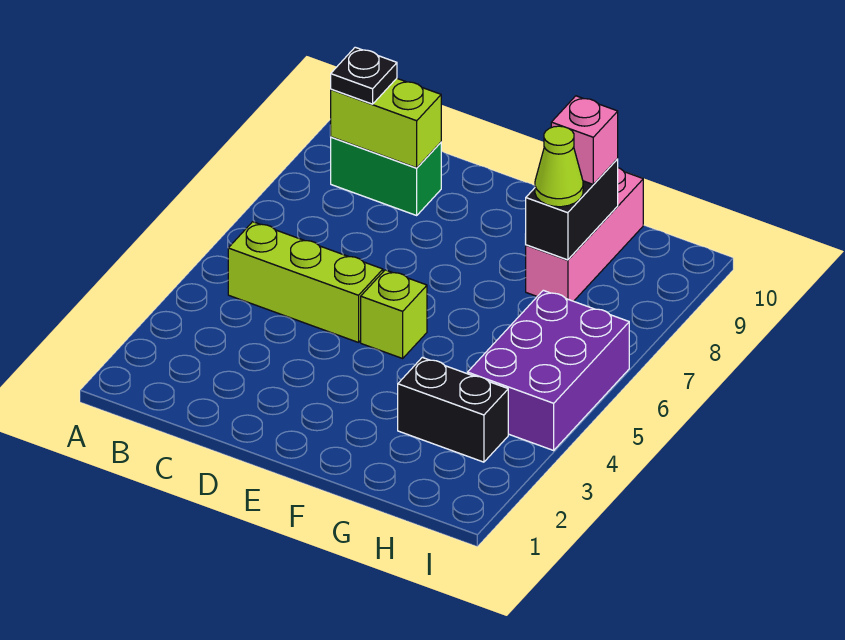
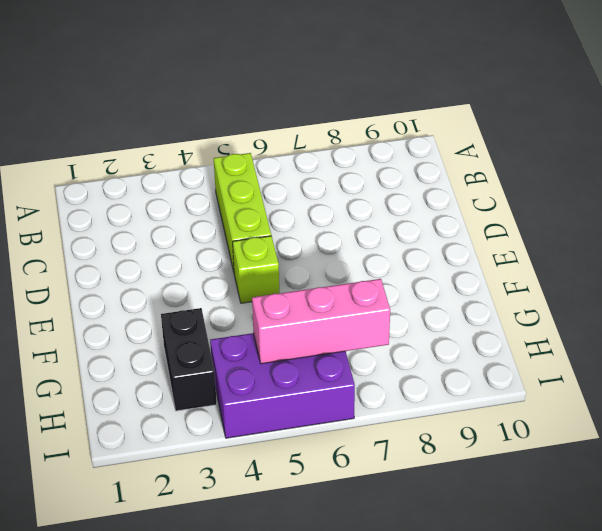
pink 1x3 brick [252,279,390,364] -> pink 1x3 brick moved to [526,168,643,301]
none -> green 1x2 brick [331,137,441,215]
none -> lime 1x2 brick [330,79,441,168]

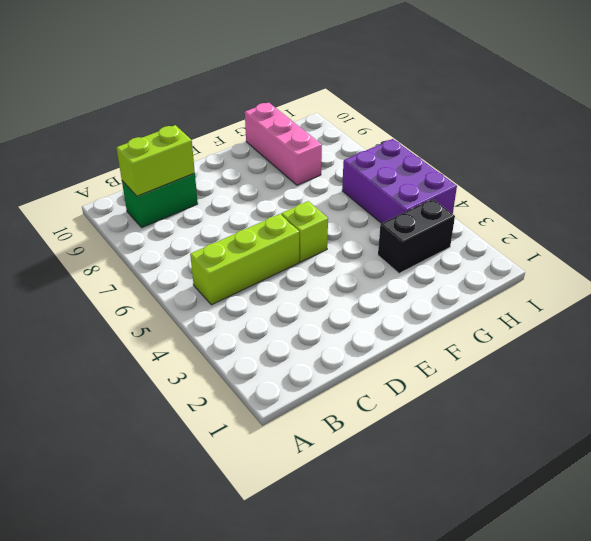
none -> black 1x2 brick [526,159,618,260]
none -> black 1x1 plate [331,47,397,104]

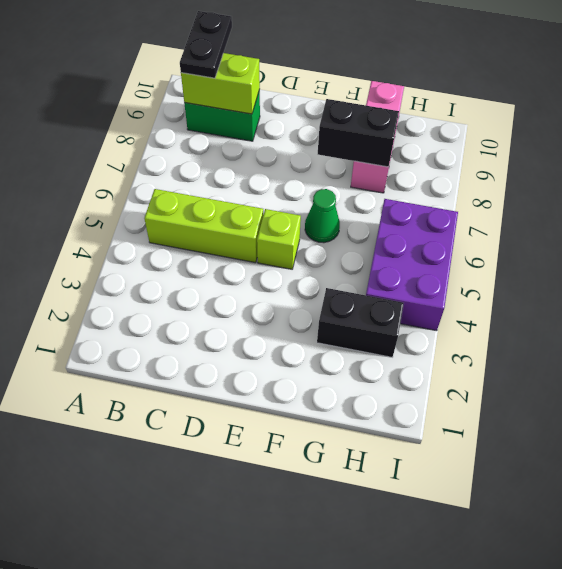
black 1x2 plate [180,11,232,78] -> black 1x1 plate [331,47,397,104]
green 1x1 cone [305,189,340,243] -> none
black 1x2 brick [318,99,399,167] -> black 1x2 brick turned to [526,159,618,260]
none -> lime 1x1 cone [535,126,583,207]
none -> pink 1x1 brick [551,96,618,185]

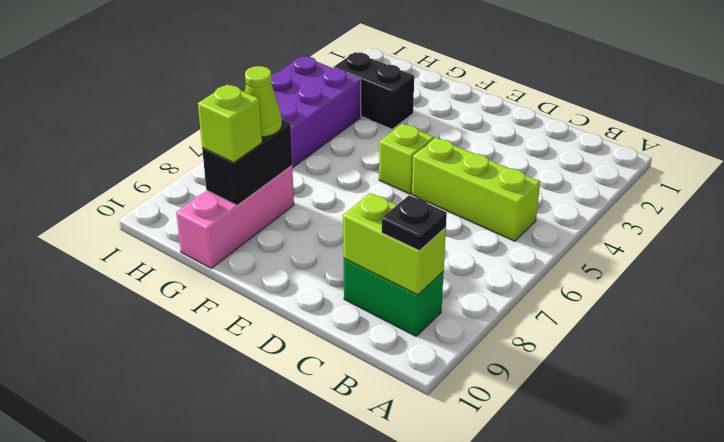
lime 1x1 brick [198,85,262,163] -> pink 1x1 brick [551,96,618,185]

